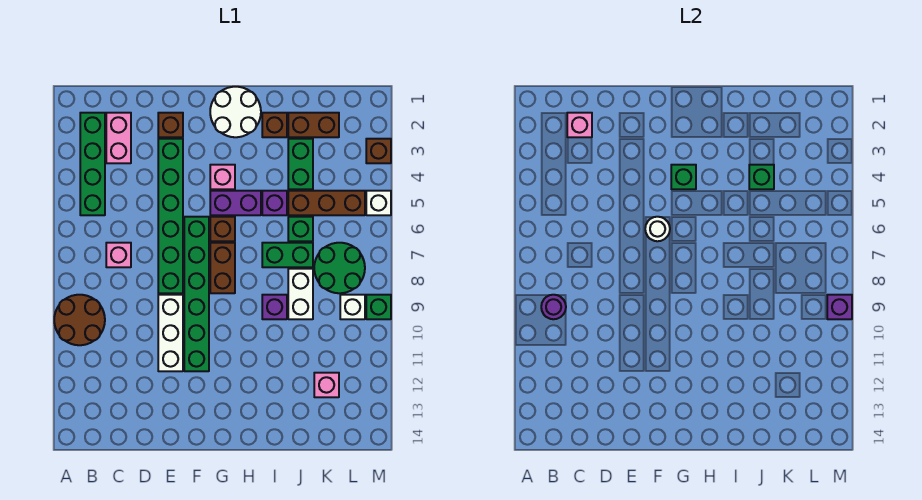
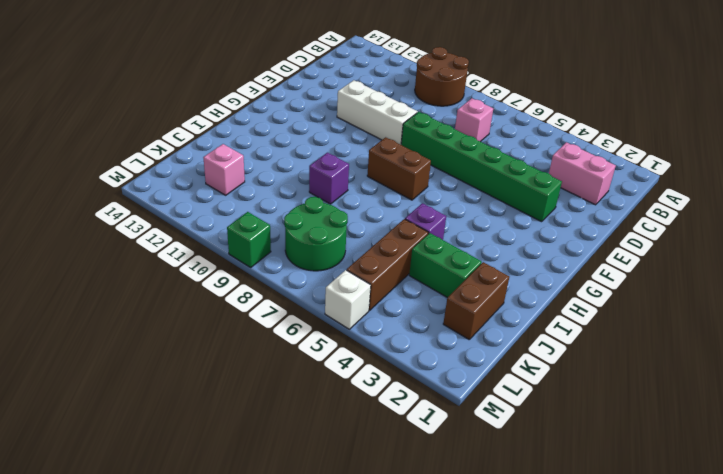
none -> green 1x4 brick [80,113,105,215]
none -> brown 1x1 brick [158,113,183,137]
none -> green 1x6 brick [184,217,209,371]
none -> white 2x2 round brick [210,87,261,137]

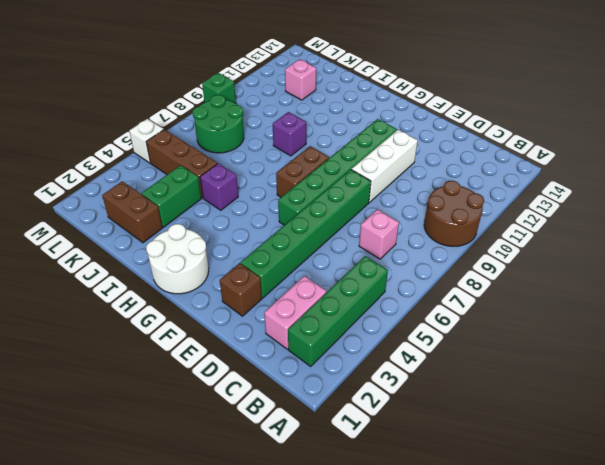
none -> pink 1x1 brick [210,165,235,189]
none -> purple 1x2 brick [210,191,261,215]
none -> brown 1x1 brick [210,217,235,241]
none -> brown 1x1 brick [262,113,287,137]

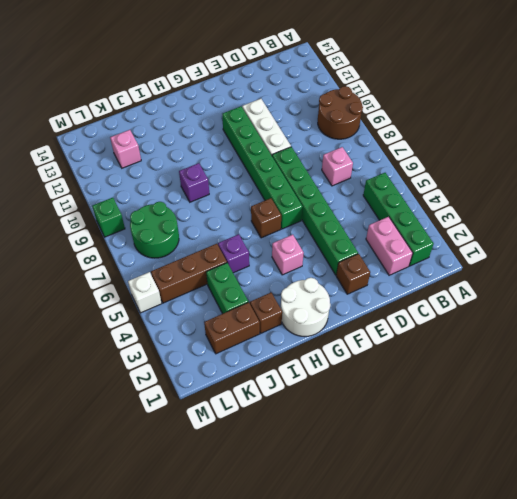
none -> purple 1x2 brick [210,191,261,215]
none -> brown 1x2 brick [210,243,235,293]
none -> green 1x2 brick [262,243,313,267]
none -> green 1x1 brick [288,217,313,241]

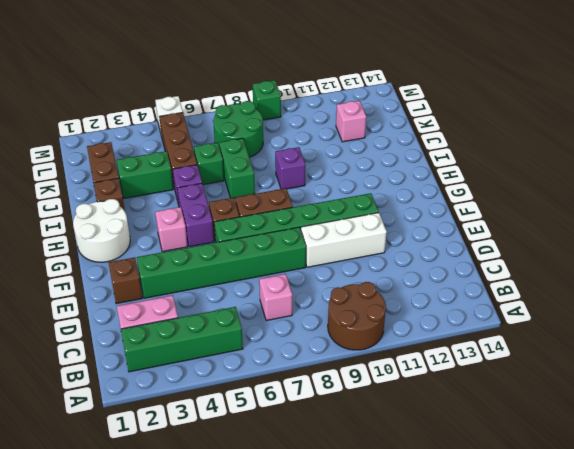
none -> white 1x2 brick [288,269,313,319]
none -> white 1x1 brick [340,295,365,319]
none -> brown 1x1 brick [366,139,391,163]
none -> purple 1x1 round brick [541,295,566,319]

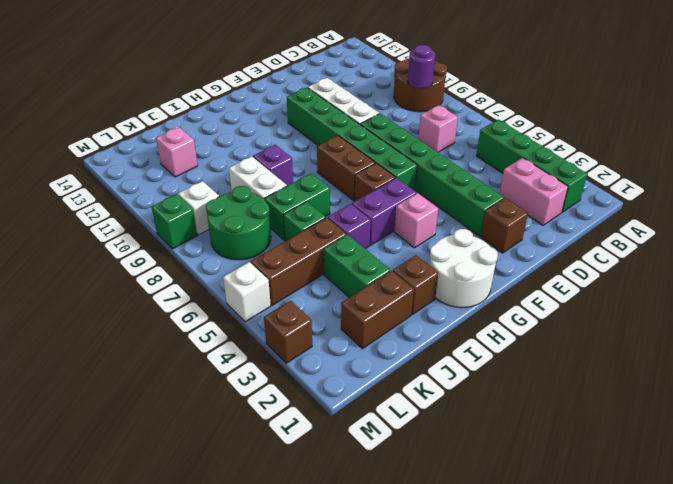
none -> pink 1x1 brick [567,113,592,137]
none -> white 1x1 round brick [645,217,670,241]
none -> green 1x1 brick [671,165,696,189]
none -> green 1x1 brick [749,165,774,189]

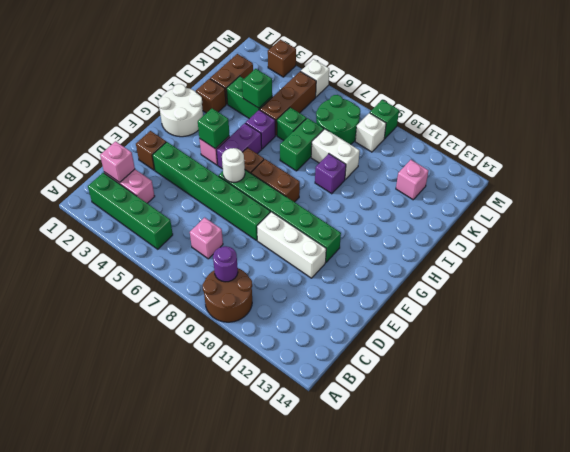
none -> purple 1x1 brick [827,295,852,319]

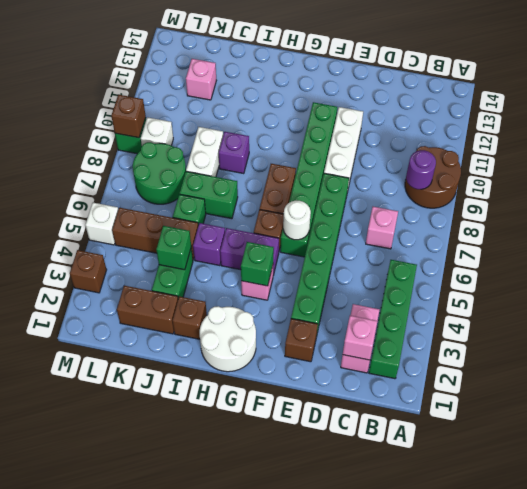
brown 1x1 brick [111,95,146,138] -> purple 1x1 brick [827,295,852,319]

